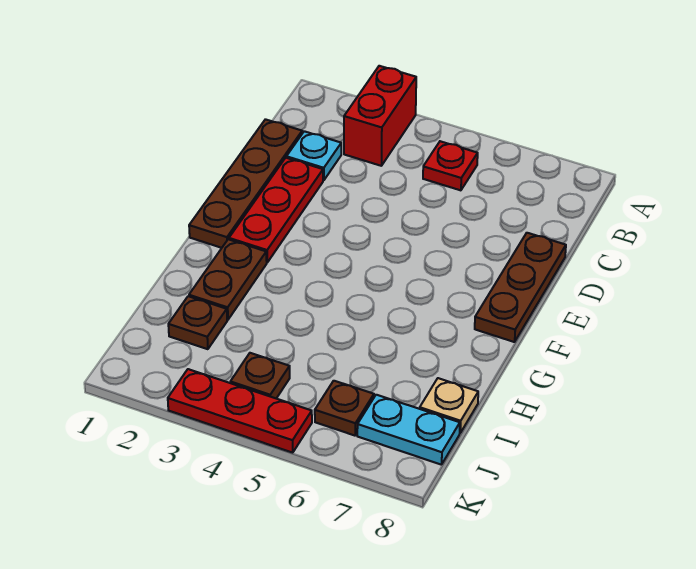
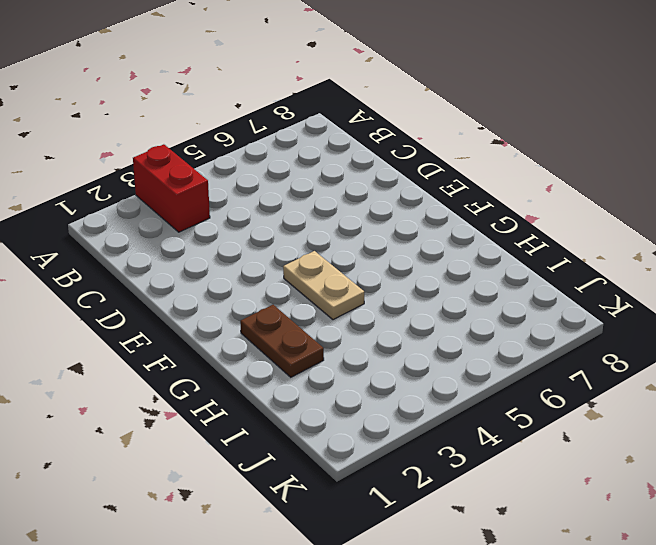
tan 1x2 plate [283,251,364,320] -> none
none -> red 1x1 plate [423,141,478,190]
none -> brown 1x4 plate [189,119,302,248]
none -> cyan 1x1 plate [286,131,341,180]

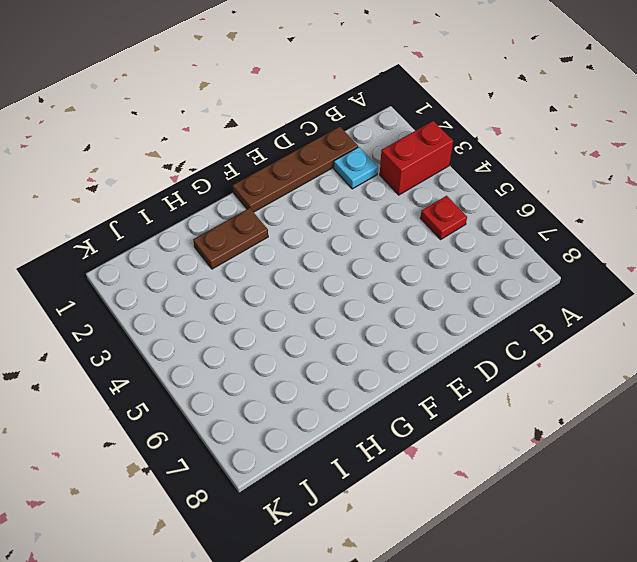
none -> red 1x3 plate [229,158,323,262]
none -> brown 1x3 plate [475,233,566,342]
none -> brown 1x1 plate [168,296,227,349]

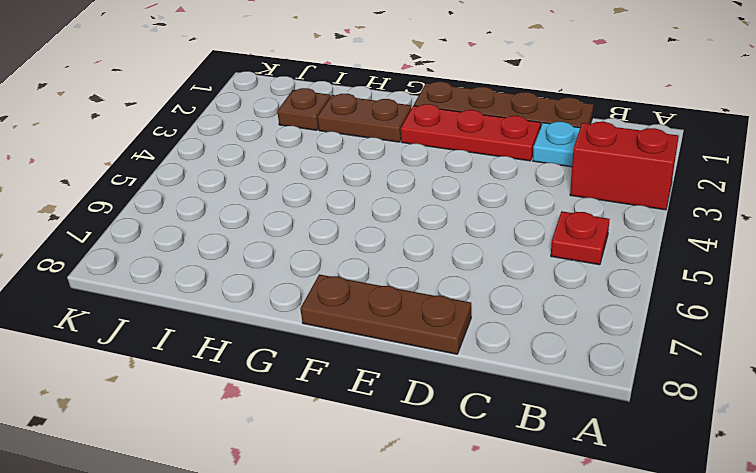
none -> tan 1x1 plate [420,378,478,433]
none -> brown 1x1 plate [230,353,290,398]
none -> brown 1x1 plate [315,381,374,436]

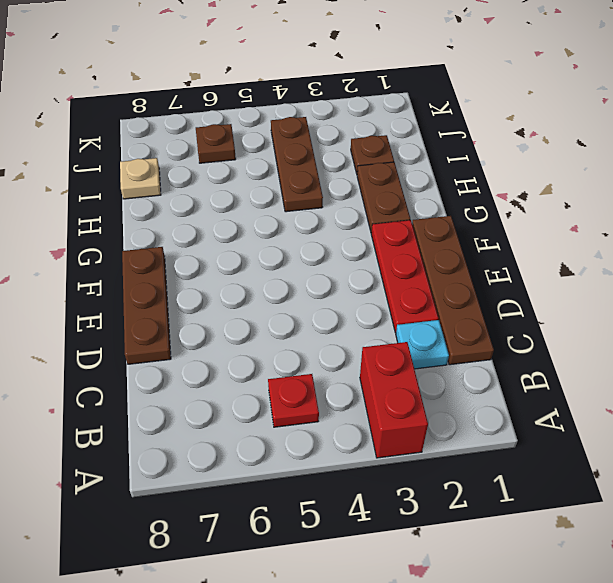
brown 1x3 plate [271,117,323,212] -> brown 1x1 plate [230,353,290,398]
none -> cyan 1x2 plate [357,395,460,465]
none -> red 1x3 plate [168,369,312,453]

